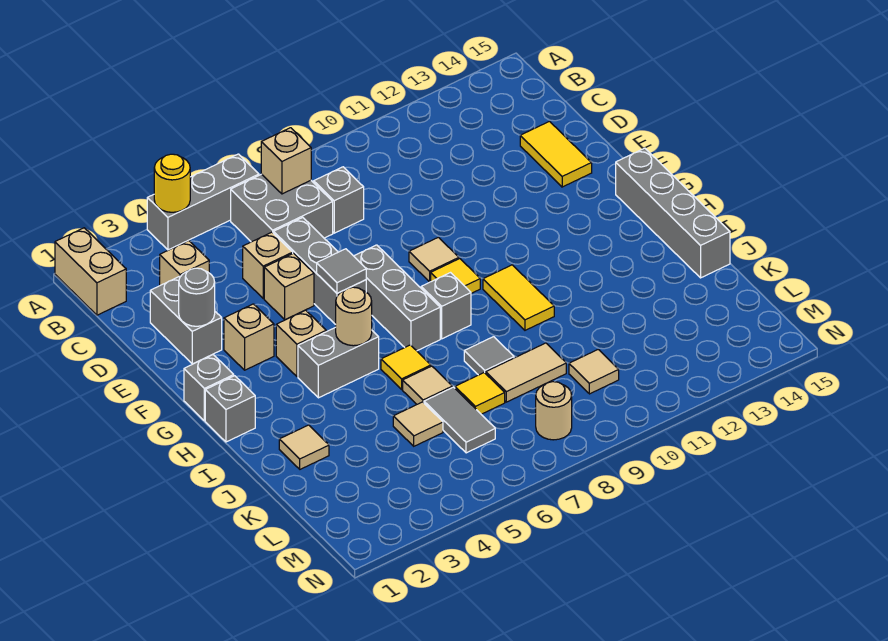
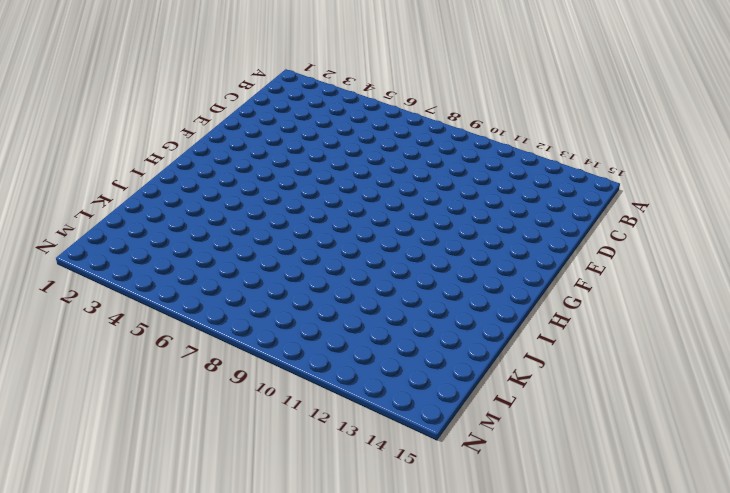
none -> tan 1x2 brick [55,228,126,315]
none -> grey 1x3 brick [147,154,259,250]
none -> grey 2x2 brick [231,174,333,242]
none -> tan 1x1 brick [160,240,209,285]

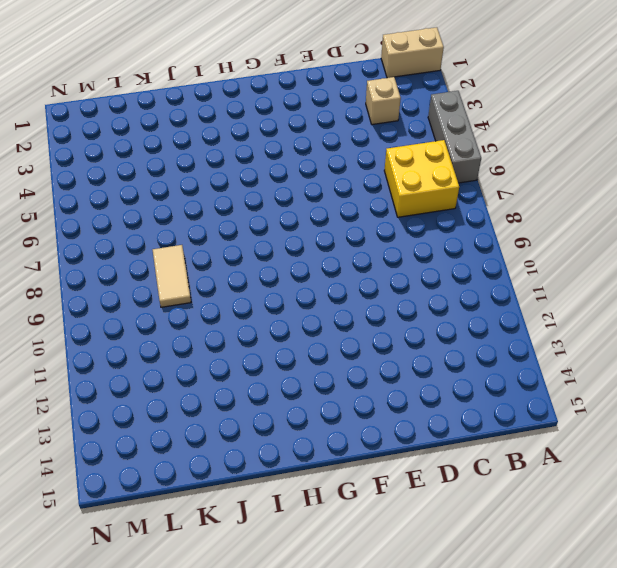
yellow 2x2 brick [384,140,459,217] -> grey 2x2 brick [231,174,333,242]
none -> grey 1x1 brick [314,167,364,233]
none -> grey 1x2 brick [150,277,222,364]
none -> tan 1x1 brick [243,232,293,298]
none -> grey 1x3 brick [274,218,366,325]

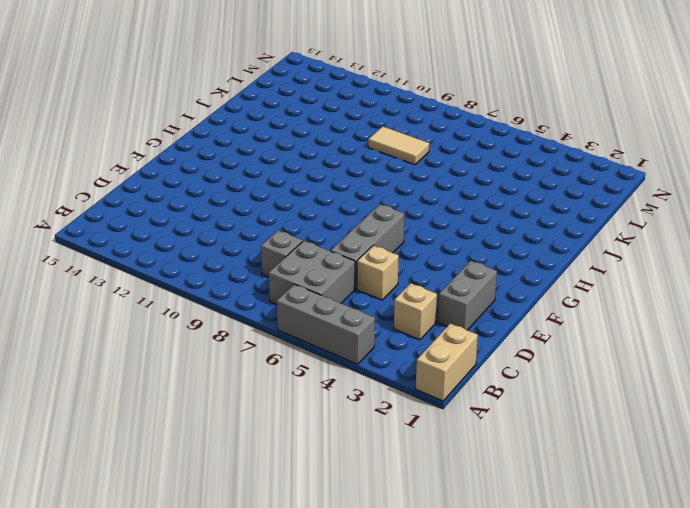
none -> yellow 1x2 tile [520,121,592,187]
none -> tan 1x1 brick [264,253,314,319]
none -> tan 1x1 brick [224,304,274,370]
none -> grey 1x3 brick [354,245,440,351]

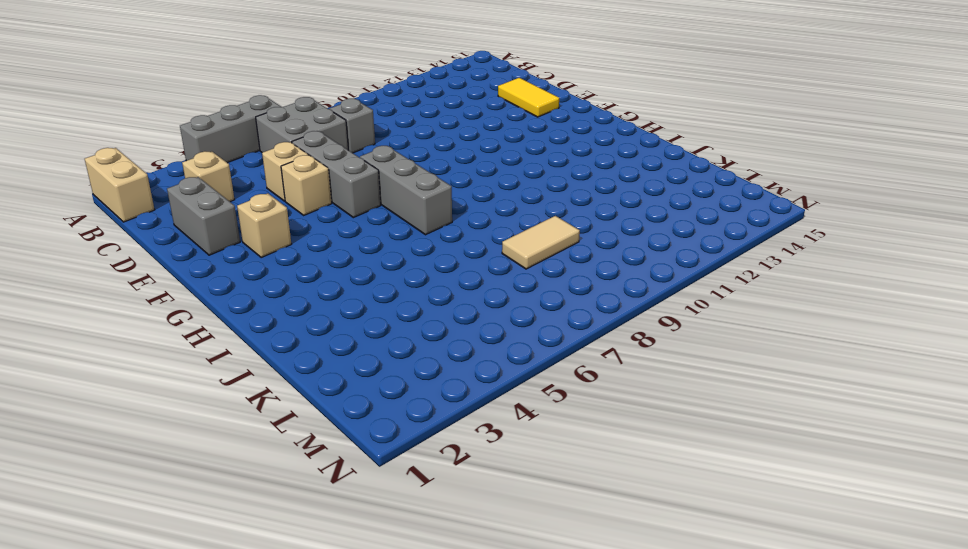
none -> tan 1x1 tile [409,237,459,282]
none -> grey 1x1 brick [184,355,234,421]
none -> tan 1x1 brick [276,310,326,377]
none -> yellow 1x1 tile [431,259,480,293]

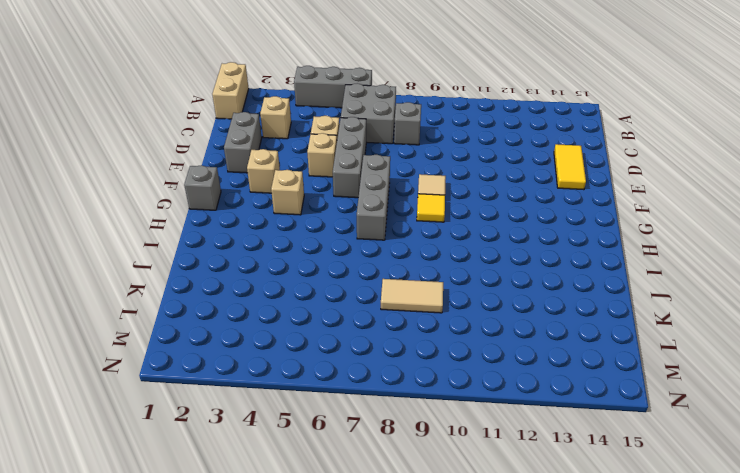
none -> grey 1x4 brick [616,148,730,278]
none -> grey 1x1 brick [205,376,255,442]
none -> grey 1x2 brick [298,327,379,398]
none -> grey 1x1 brick [421,273,471,339]

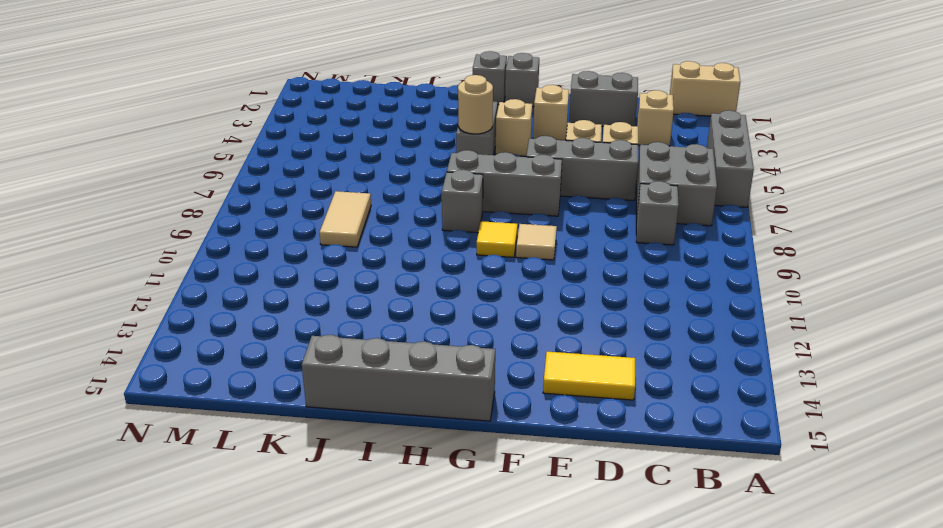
none -> yellow 1x2 tile [483,265,554,330]
none -> yellow 1x1 tile [381,345,431,389]
none -> tan 1x1 tile [279,425,329,469]
none -> tan 1x1 tile [403,366,452,404]

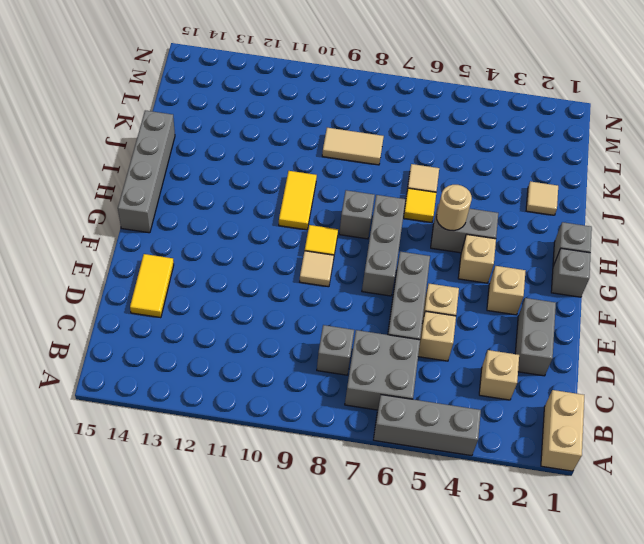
none -> grey 1x1 tile [464,337,514,375]
none -> tan 1x1 tile [393,402,443,446]
none -> grey 1x2 tile [424,387,495,453]
none -> yellow 1x1 tile [455,373,505,414]

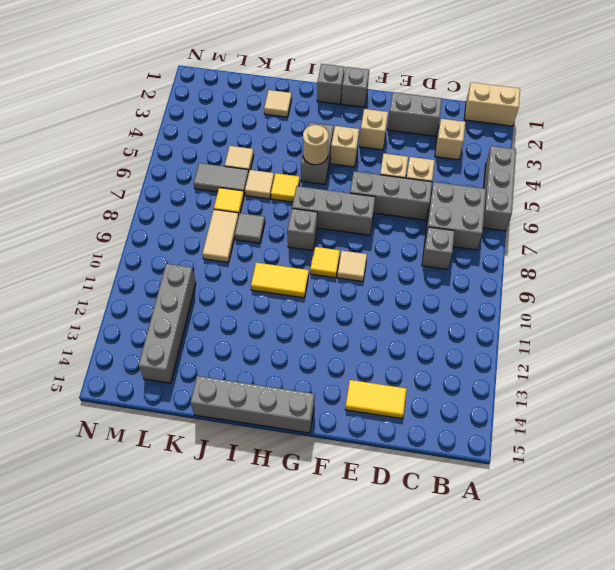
grey 1x4 brick [138,264,196,383] -> none
none -> tan 1x1 tile [569,350,619,394]
none -> tan 1x1 round brick [536,382,572,440]
none -> yellow 1x1 round brick [154,154,190,212]
none -> tan 1x1 brick [261,128,311,194]

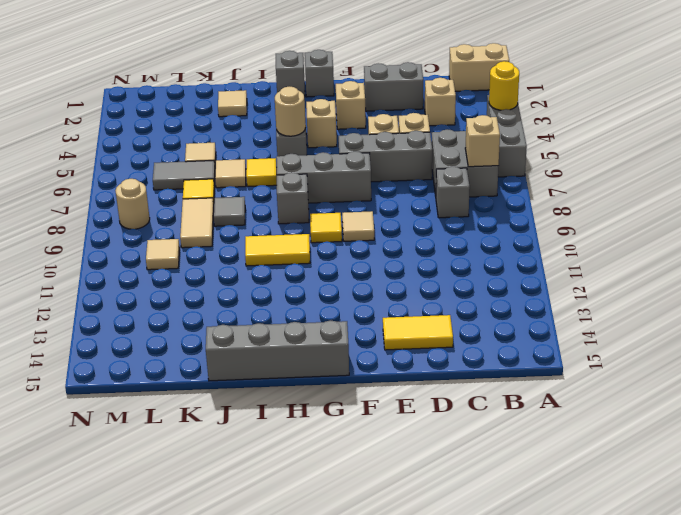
none -> grey 1x1 round brick [179,268,215,326]
none -> grey 1x1 tile [317,249,366,293]

